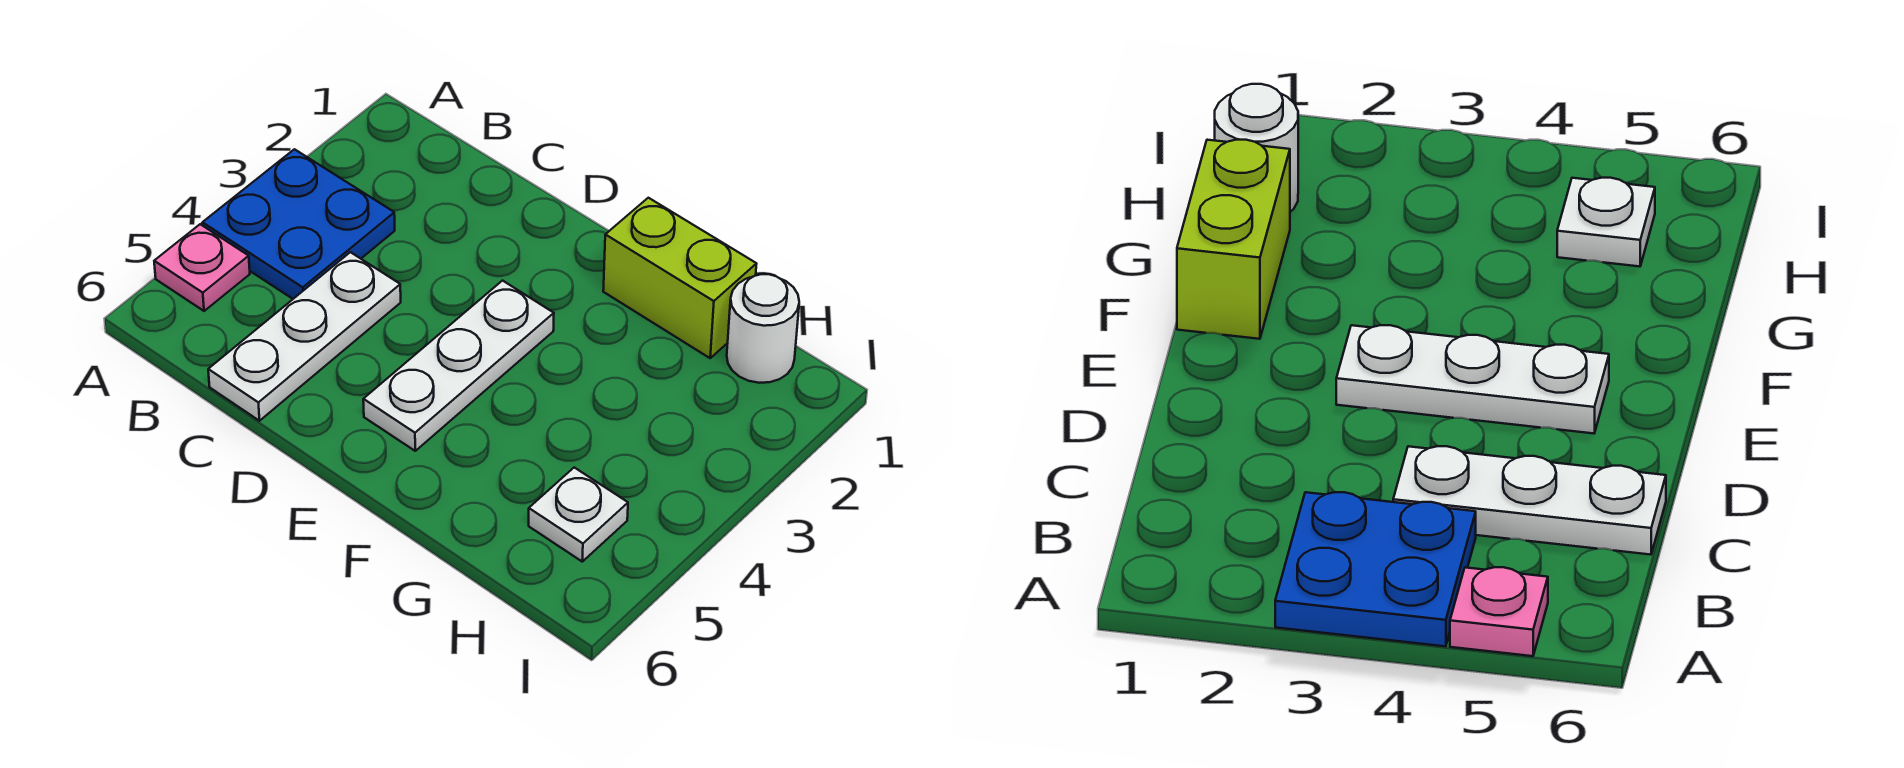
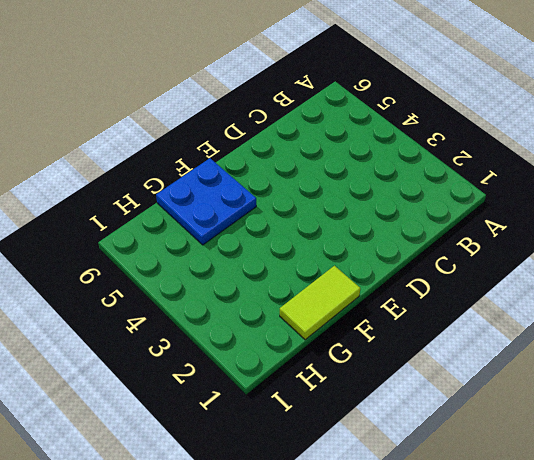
lime 1x2 tile [280,266,360,340] -> lime 1x2 brick [603,198,756,358]
blue 2x2 plate [156,158,256,245] -> blue 2x2 plate moved to [203,149,395,299]
none -> pink 1x1 plate [154,224,250,311]
none -> white 1x3 plate [208,252,401,421]

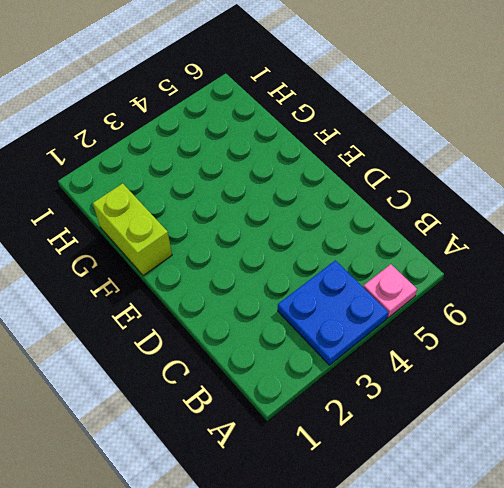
none -> white 1x3 plate [208,252,401,421]
none -> white 1x3 plate [363,281,554,451]

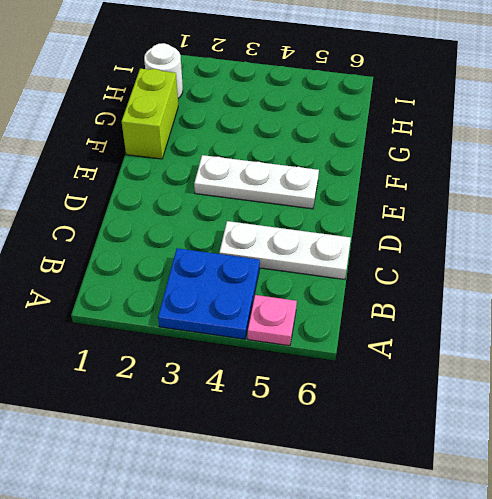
none -> white 1x1 plate [529,468,628,562]

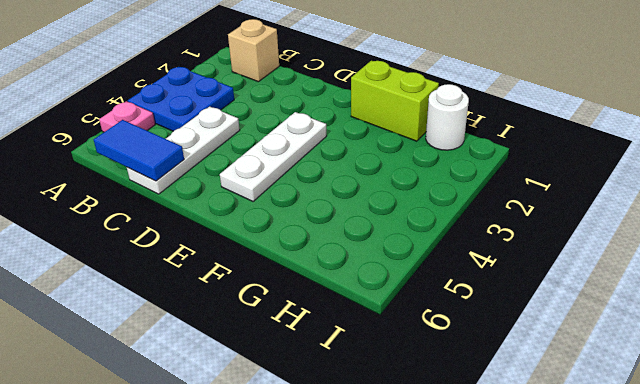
tan 1x1 brick [228,19,279,82] -> none
blue 1x2 tile [94,120,184,181] -> none
none -> white 1x1 plate [529,468,628,562]

